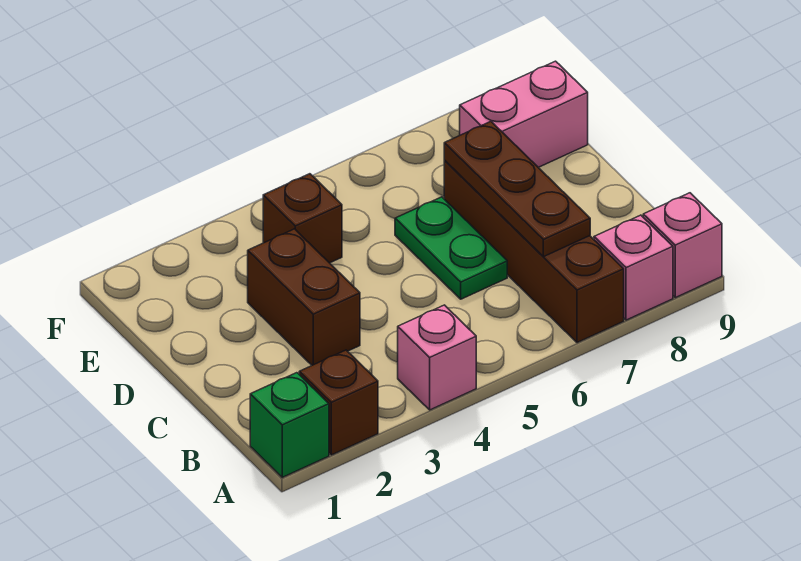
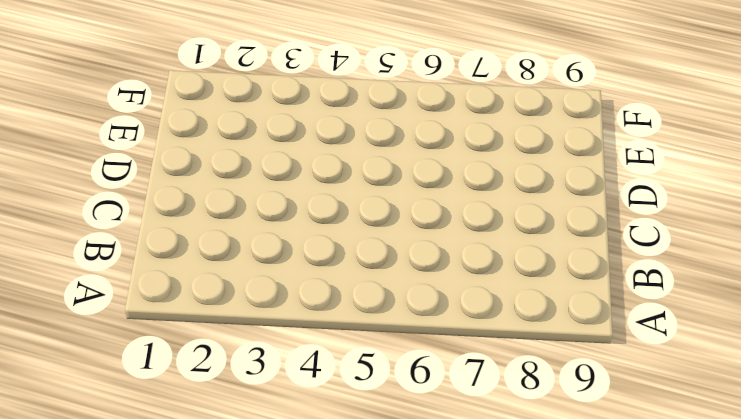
none -> green 1x1 brick [250,373,329,477]
none -> brown 1x1 brick [299,350,378,455]

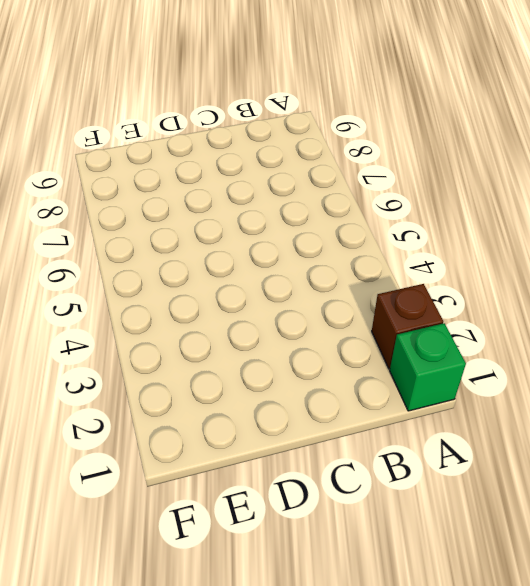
none -> pink 1x1 brick [398,305,476,410]
none -> brown 1x4 brick [444,161,624,343]

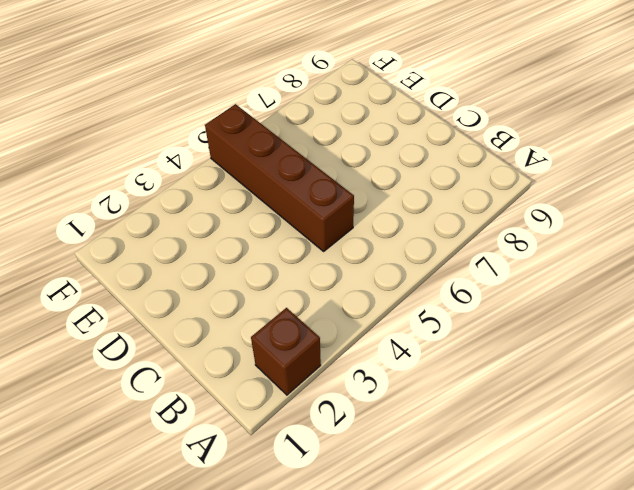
brown 1x4 brick [205,104,354,251] -> brown 1x4 brick moved to [444,161,624,343]
none -> green 1x1 brick [250,373,329,477]
none -> pink 1x1 brick [398,305,476,410]

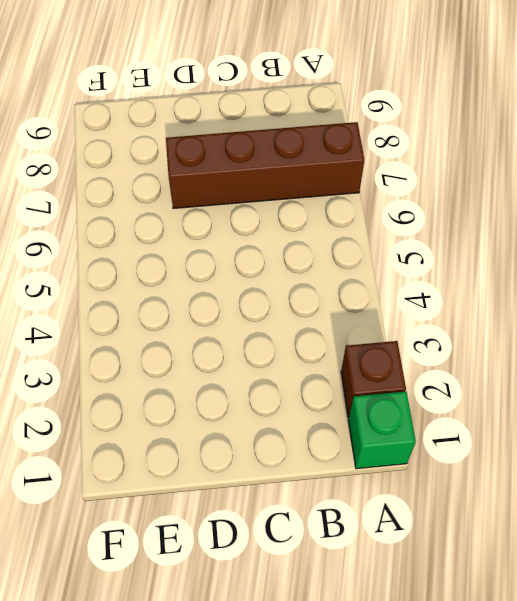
none -> pink 1x1 brick [398,305,476,410]
none -> pink 1x1 brick [594,215,673,320]

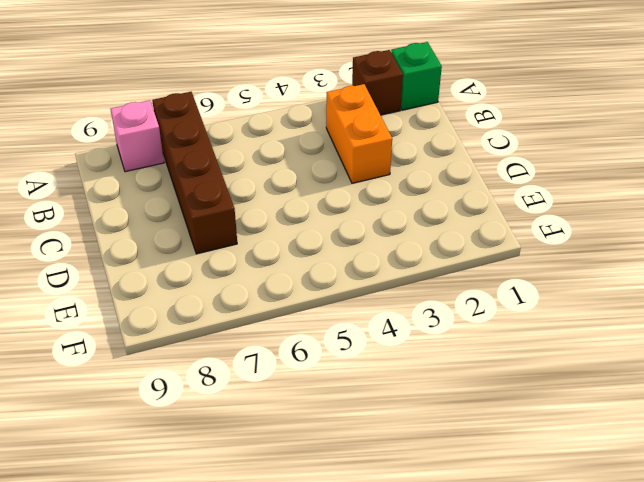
orange 1x2 brick [326,84,392,183] -> brown 1x2 brick [248,229,360,365]
none -> pink 1x1 brick [398,305,476,410]
none -> pink 1x1 brick [643,193,722,298]

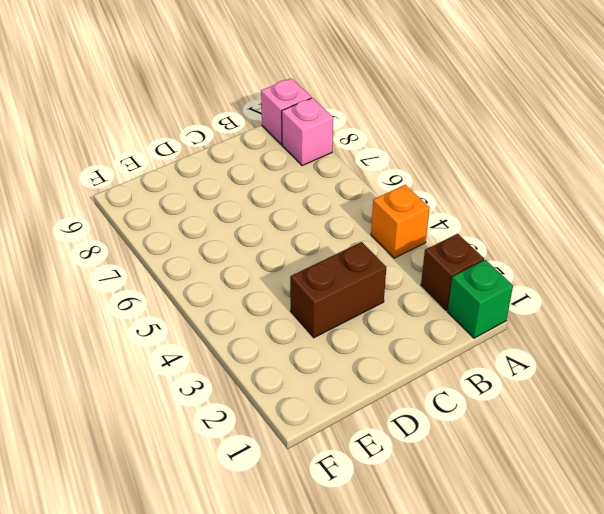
orange 1x1 brick [371,185,429,258] -> pink 1x1 brick [398,305,476,410]
none -> brown 1x4 brick [444,161,624,343]
none -> green 1x2 plate [395,197,507,299]

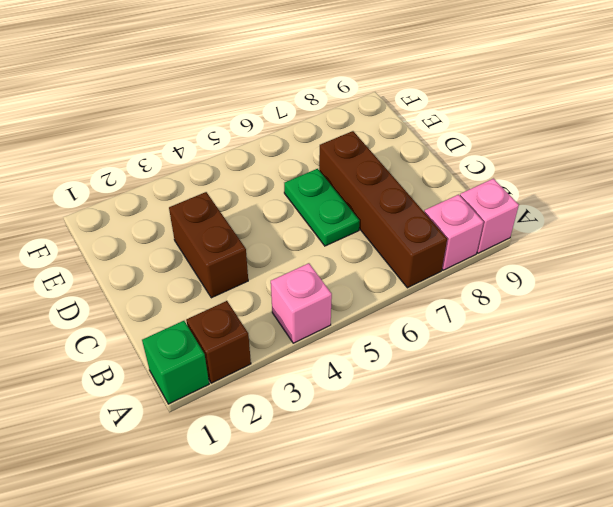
none -> brown 1x1 brick [263,174,342,263]
none -> pink 1x2 brick [460,61,588,167]

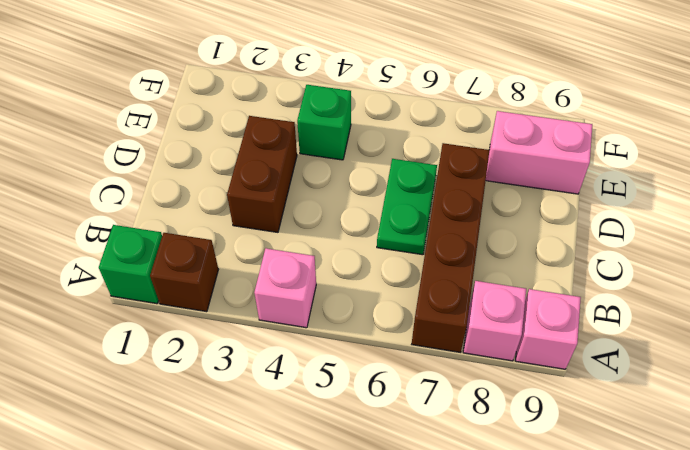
green 1x1 brick [297,85,351,160] -> brown 1x1 brick [263,174,342,263]
none -> brown 1x3 plate [444,121,590,257]

